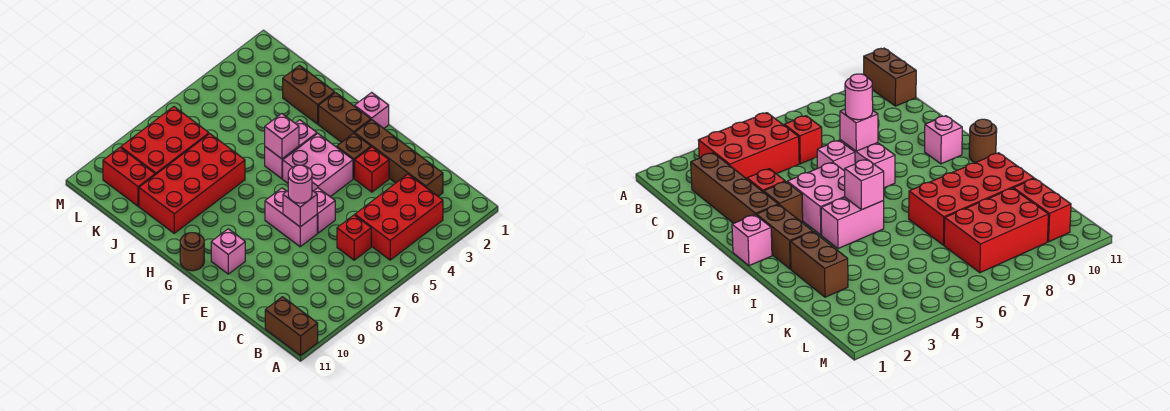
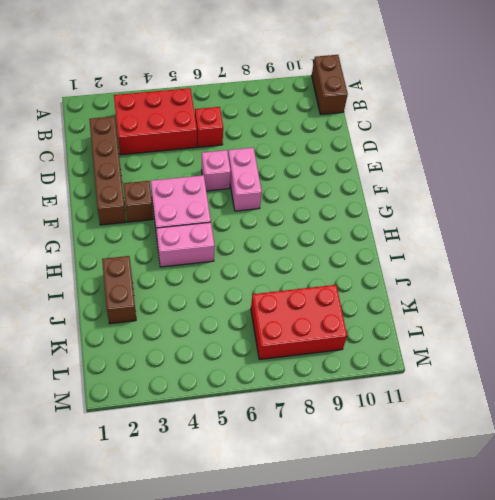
none -> red 1x1 brick [355,147,389,192]
none -> pink 1x1 brick [211,229,245,274]
none -> pink 1x1 brick [355,92,389,128]

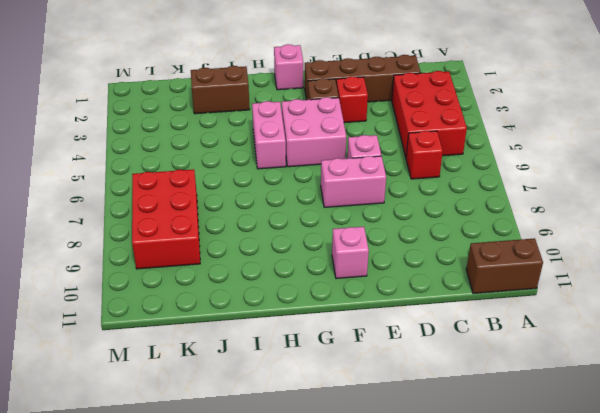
none -> brown 1x2 brick [319,93,371,142]
none -> brown 1x1 round brick [180,233,204,271]
none -> red 2x4 brick [139,134,245,233]

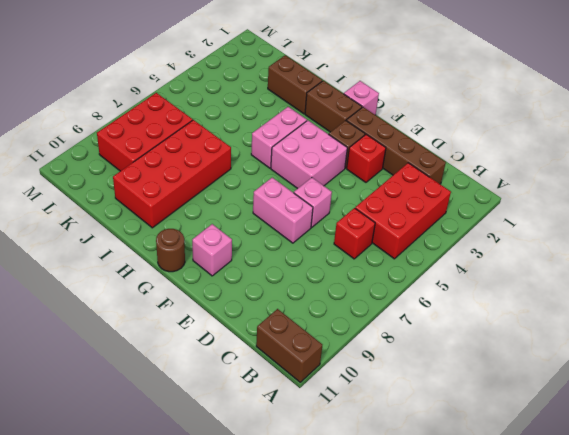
none -> red 1x2 brick [103,148,155,206]
none -> pink 1x1 brick [283,191,317,227]
none -> pink 1x1 brick [265,114,299,159]

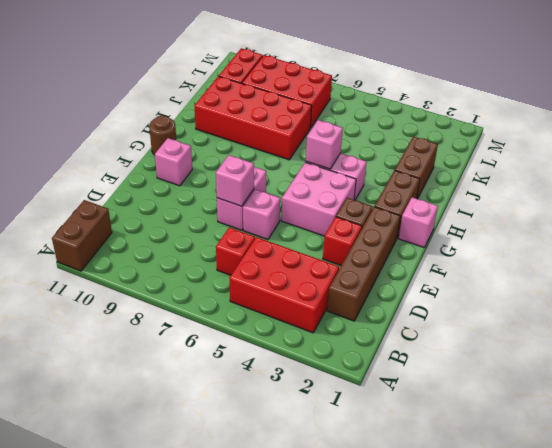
none -> pink 1x1 round brick [288,165,312,203]

